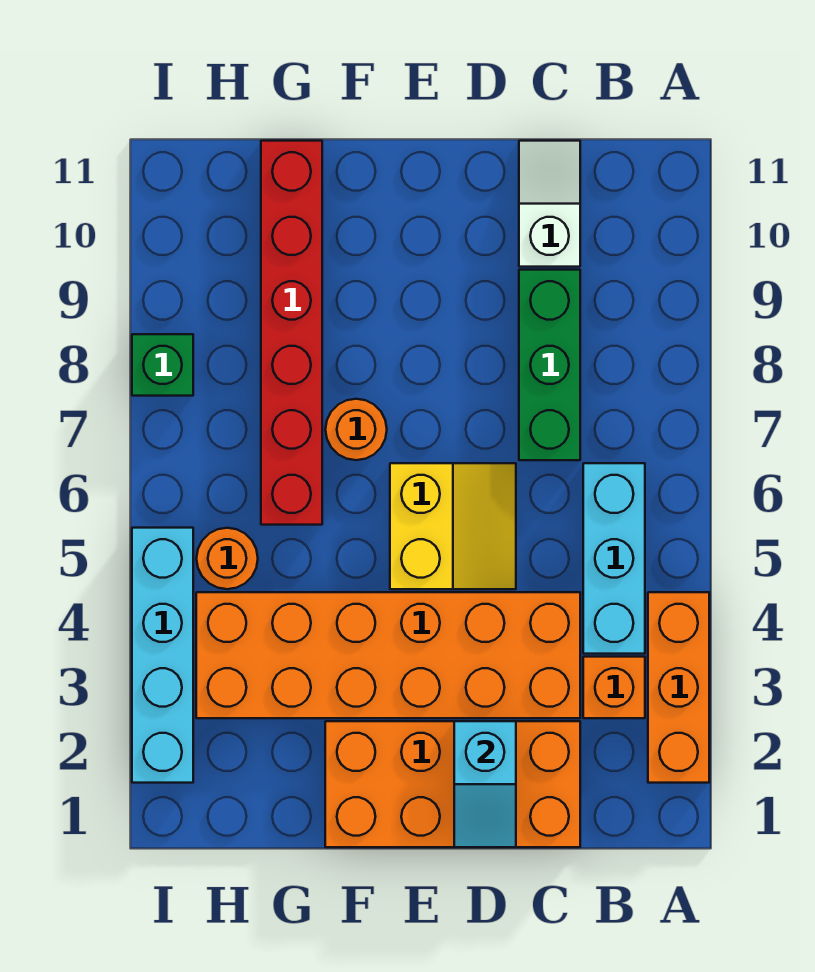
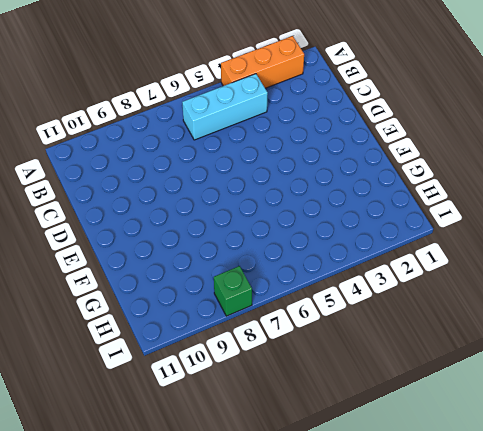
none -> orange 1x1 brick [583,657,645,718]
none -> orange 2x4 brick [325,721,580,847]
none -> orange 2x6 brick [196,592,580,718]

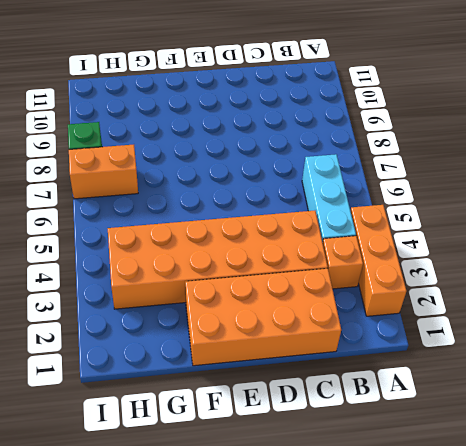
orange 1x2 brick [69,145,138,199] -> none
none -> green 1x3 brick [519,270,580,460]
none -> white 1x2 slope [519,141,580,267]
none -> yellow 2x2 slope [390,463,516,589]

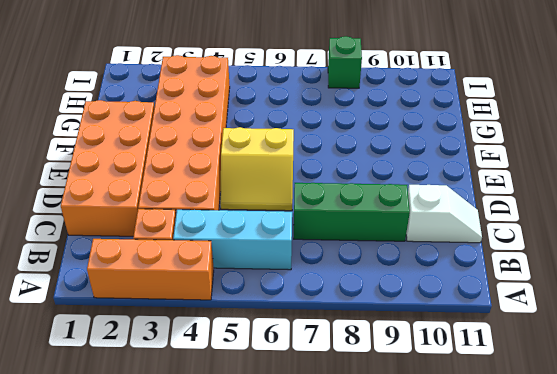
none -> orange 1x1 round brick [326,399,387,460]
none -> red 1x6 brick [261,141,322,525]
none -> orange 1x1 round brick [197,528,258,589]

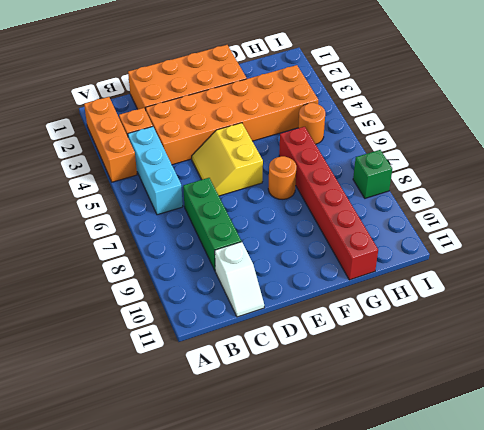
none -> cyan 1x4 brick [132,528,193,783]
none -> cyan 1x2 slope [454,721,516,847]

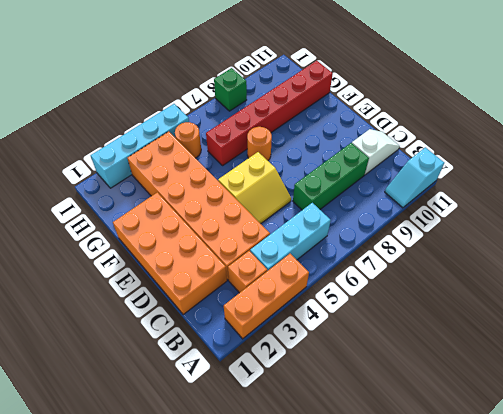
cyan 1x2 slope [385,147,444,208] -> cyan 1x2 slope moved to [454,721,516,847]

